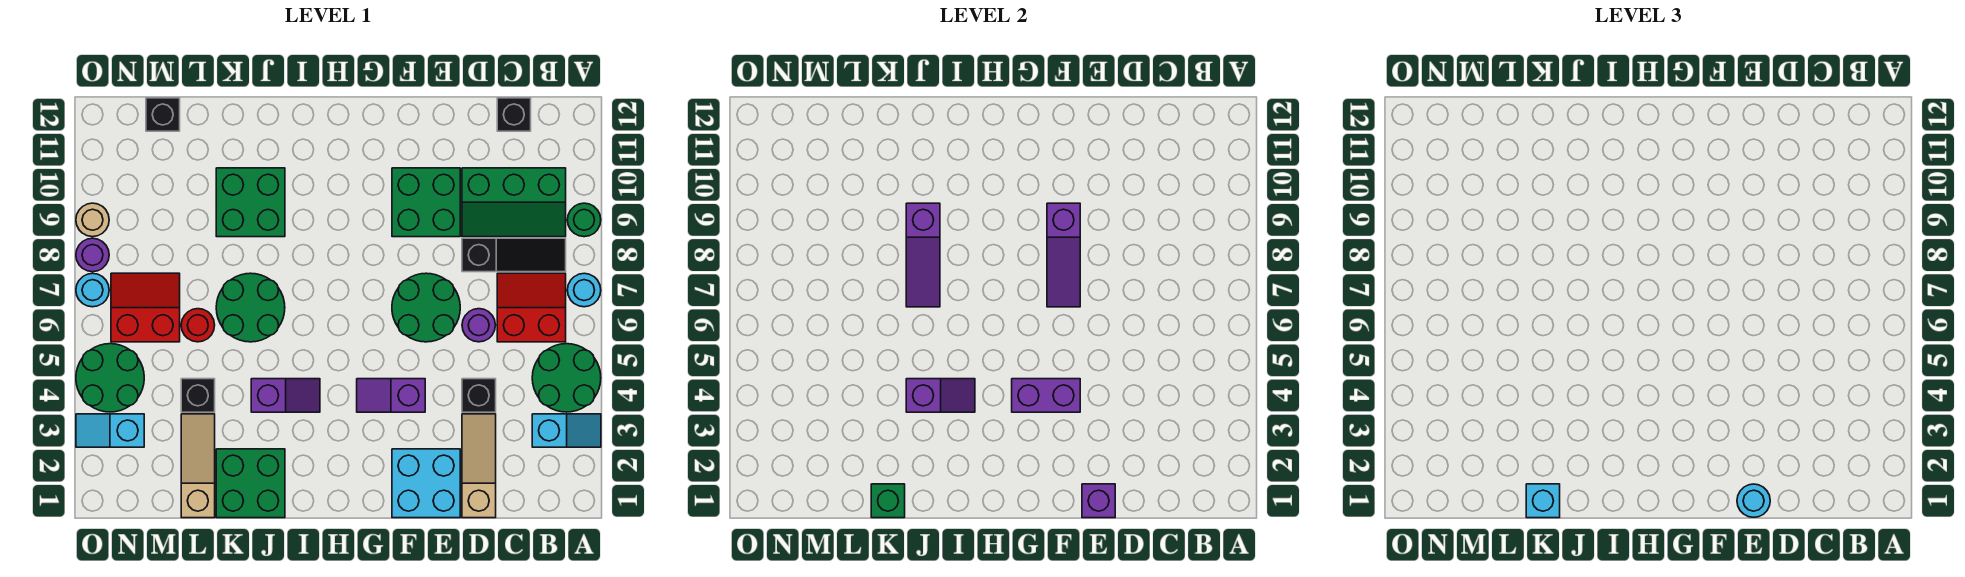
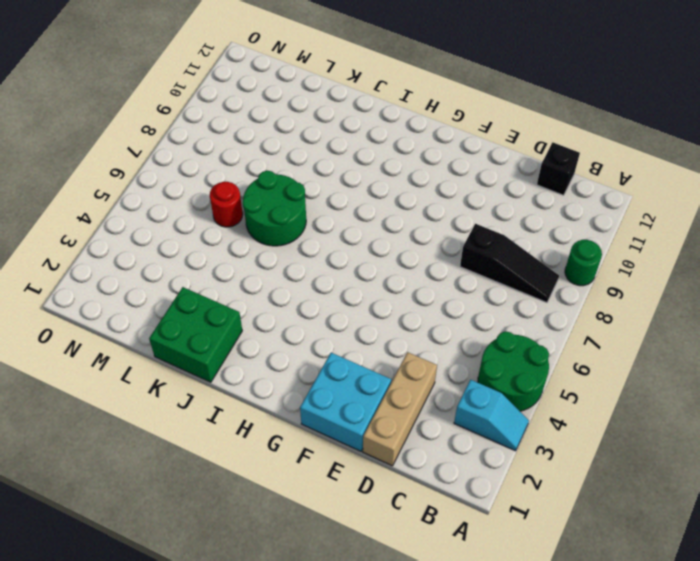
tan 1x3 brick [363,352,437,466] -> tan 1x3 slope [462,414,496,518]
none -> cyan 1x1 round brick [567,273,601,307]
none -> red 2x2 slope [497,273,566,342]
none -> green 2x3 slope [462,168,566,237]
none -> black 1x1 brick [462,379,496,412]

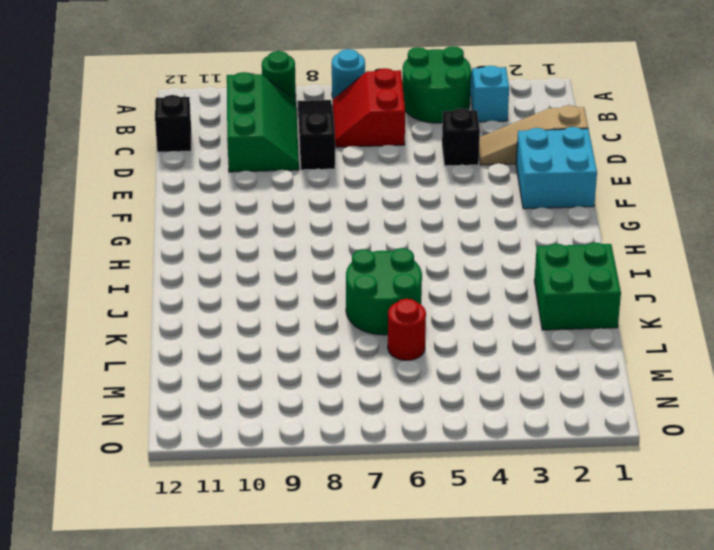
none -> purple 1x1 round brick [462,309,495,342]
none -> green 2x2 round brick [392,273,460,342]
none -> green 2x2 brick [392,168,460,237]
none -> purple 1x2 slope [357,379,425,412]

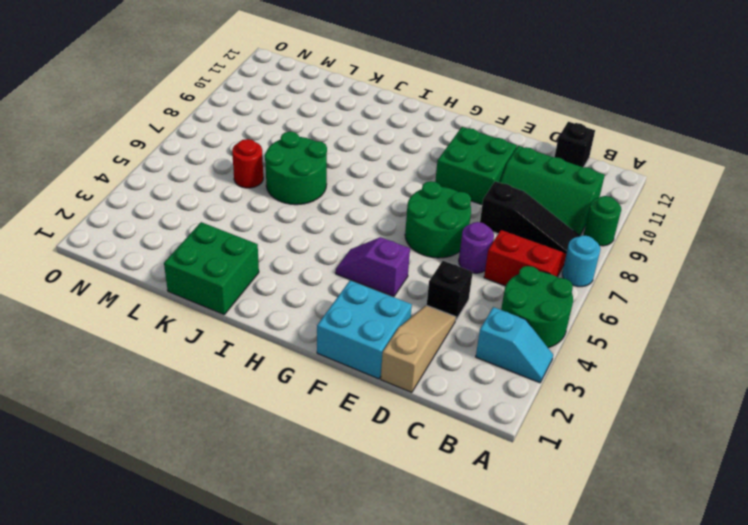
none -> purple 1x2 slope [251,379,320,412]
none -> green 2x2 brick [216,168,285,237]
none -> tan 1x3 slope [181,414,215,518]
none -> black 1x1 brick [181,379,215,412]

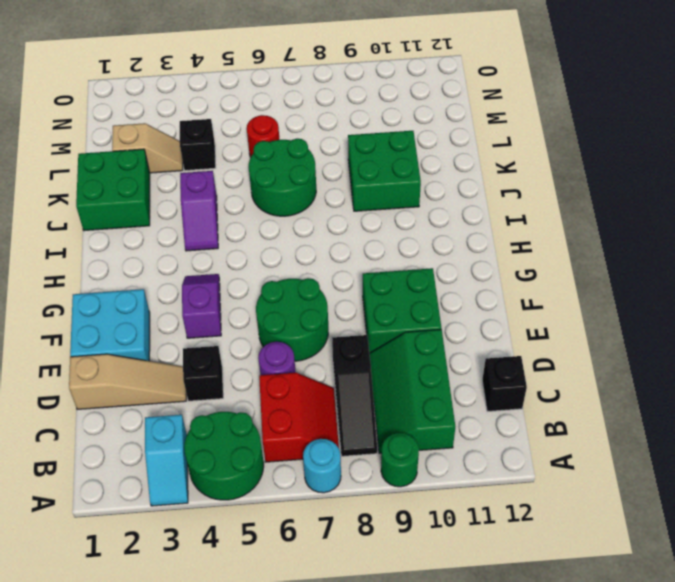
tan 1x2 slope [112,123,183,173] -> tan 1x3 slope [181,414,215,518]
none -> red 2x2 slope [111,273,180,342]
none -> black 1x1 brick [146,98,180,131]
none -> cyan 1x2 slope [76,414,144,447]
none -> green 2x2 round brick [76,344,144,412]

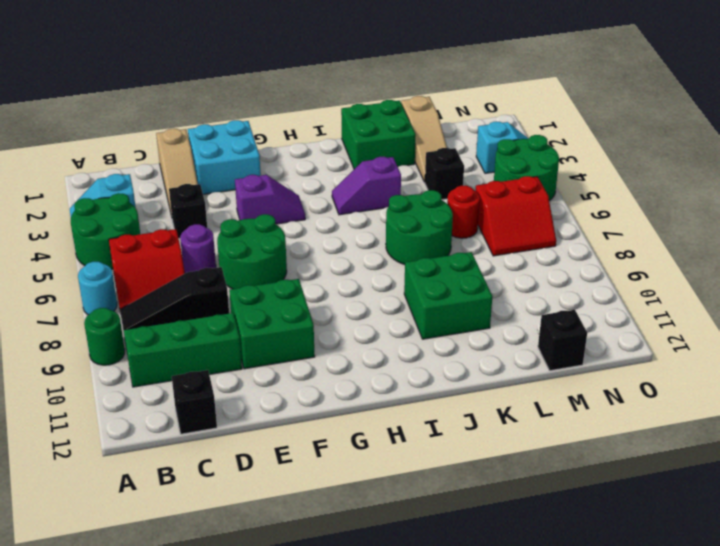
none -> cyan 1x1 round brick [76,273,109,307]
none -> purple 1x1 round brick [76,238,109,272]
none -> tan 1x1 round brick [76,203,109,237]
none -> purple 1x1 brick [1082,484,1115,518]

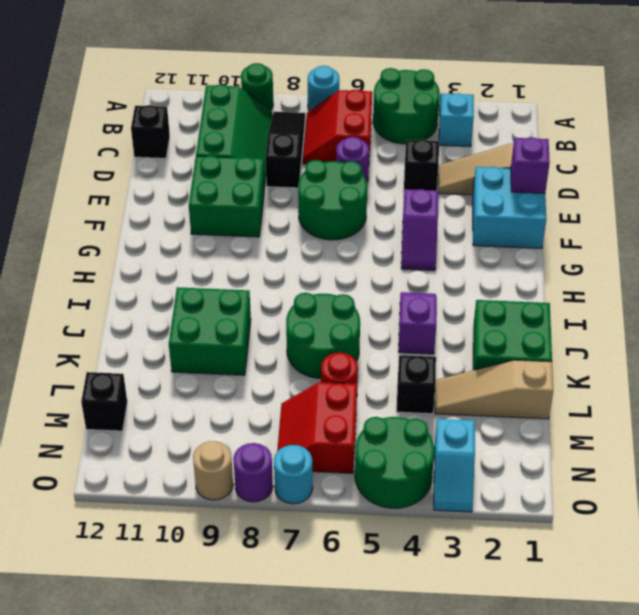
none -> purple 1x2 brick [1012,379,1080,412]
none -> purple 1x3 slope [1047,203,1080,307]
none -> purple 1x2 slope [906,379,975,412]
none -> purple 1x3 slope [906,203,940,307]

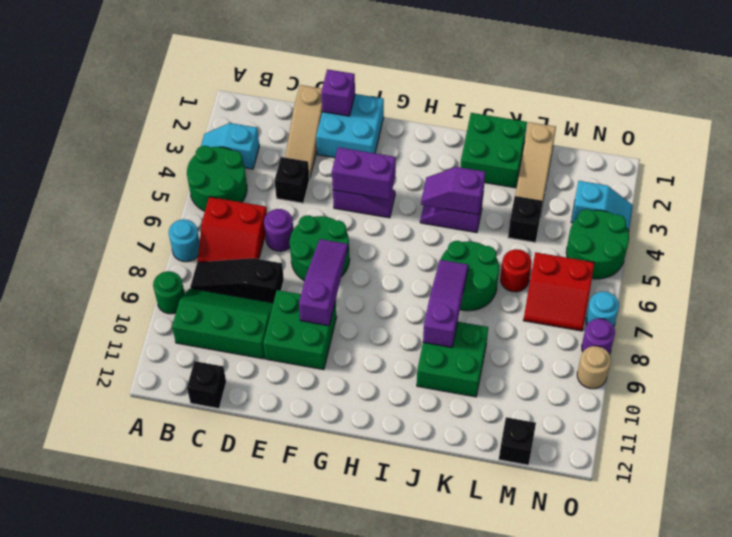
none -> green 1x1 brick [871,484,905,518]
none -> cyan 1x1 round brick [1737,484,1770,517]
none -> cyan 1x1 brick [1526,484,1560,518]

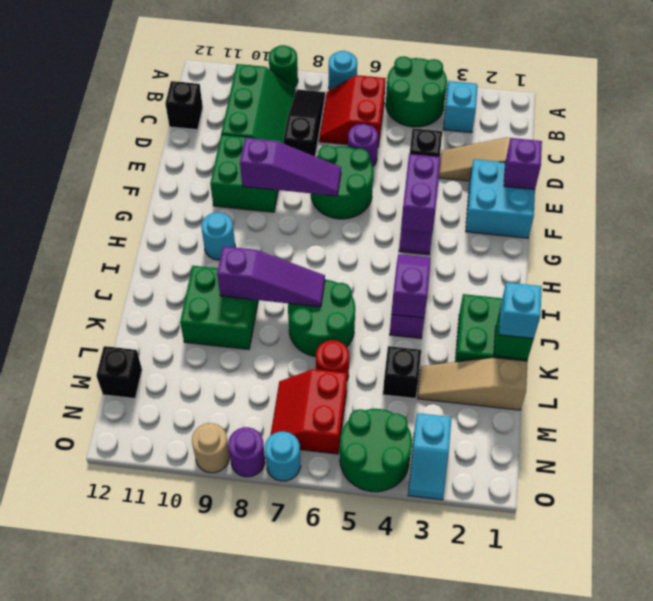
cyan 1x1 round brick [201,212,235,260] -> cyan 1x1 round brick moved to [1737,484,1770,517]

